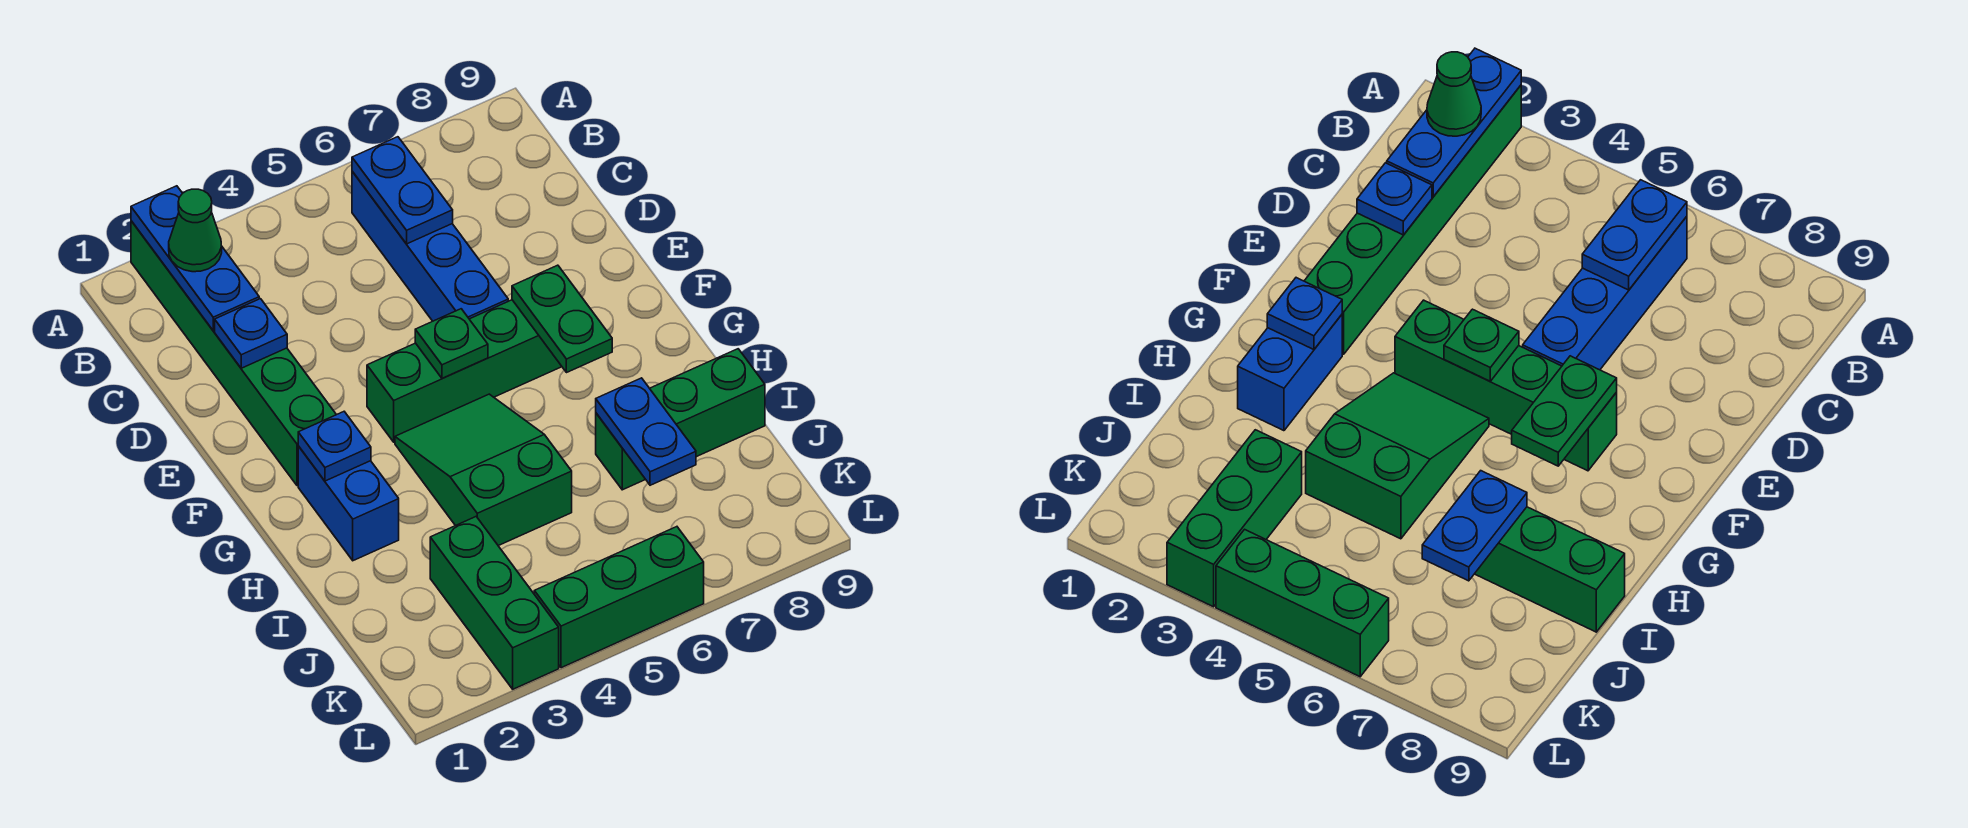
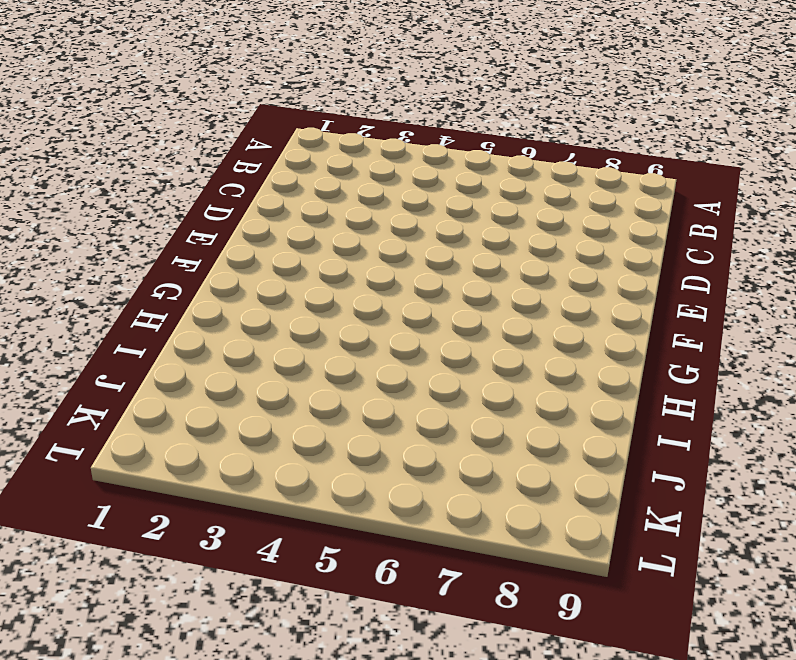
none -> green 1x6 brick [131,221,336,486]
none -> blue 1x4 brick [352,171,508,321]
none -> green 1x4 brick [367,300,562,442]

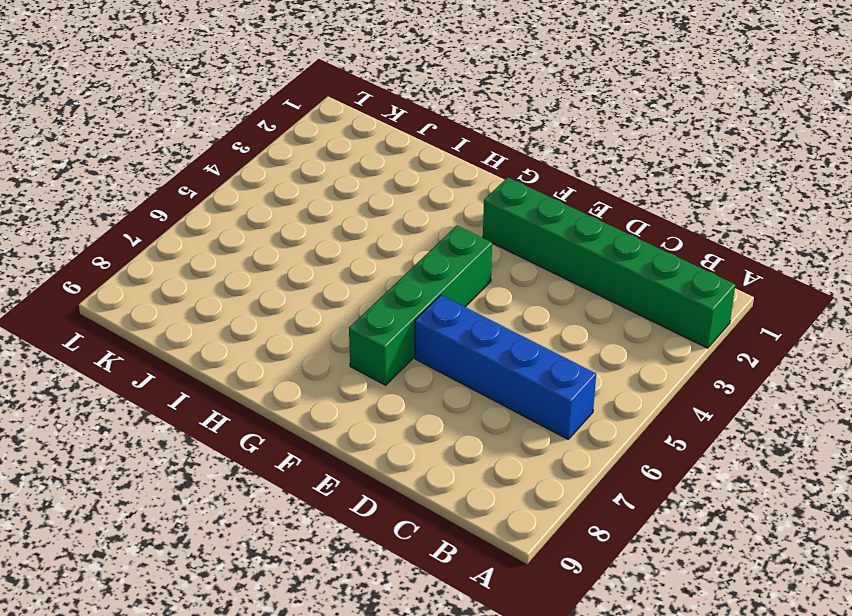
none -> blue 1x2 brick [298,446,399,561]
none -> green 2x3 slope [395,394,572,546]
none -> green 1x3 brick [596,349,765,490]

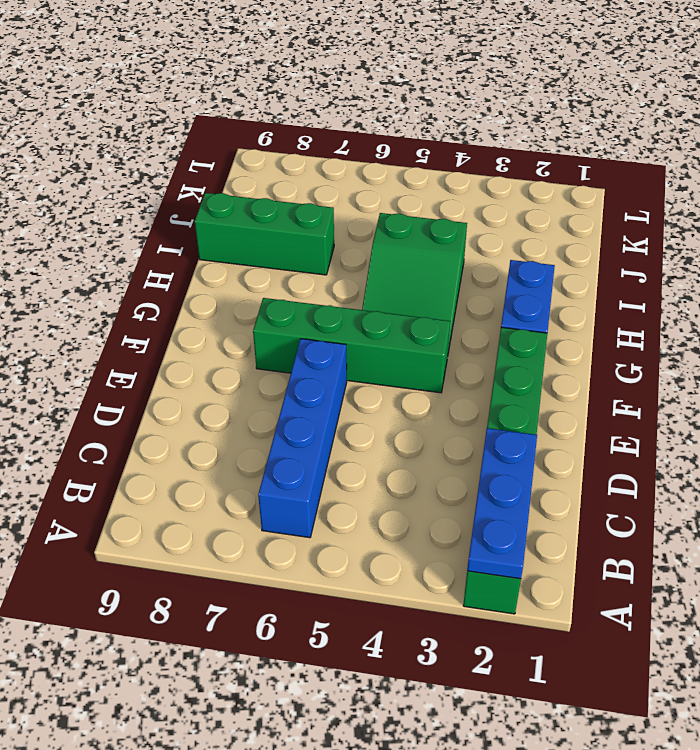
none -> green 1x3 brick [430,517,559,689]
none -> green 1x3 brick [534,527,704,668]
none -> blue 1x2 plate [352,137,453,244]

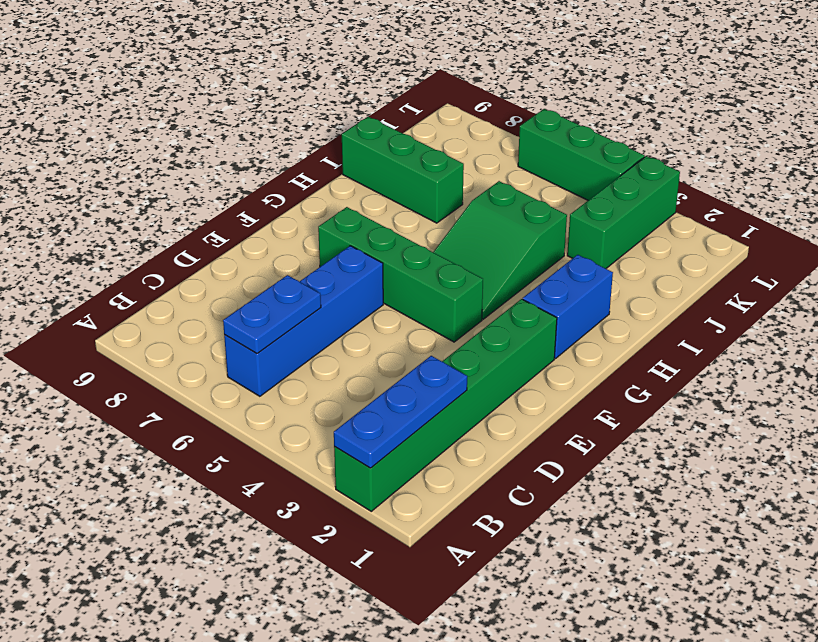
none -> blue 1x1 plate [215,299,287,368]
none -> green 1x1 plate [415,309,488,378]
none -> green 1x2 plate [512,265,612,373]

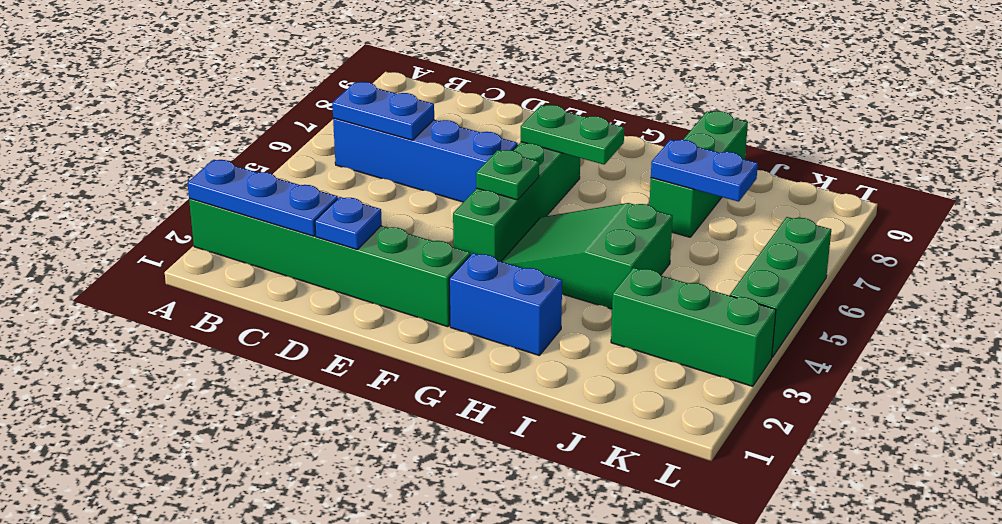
none -> blue 1x1 plate [298,412,371,481]
none -> green 1x1 cone [169,189,222,272]

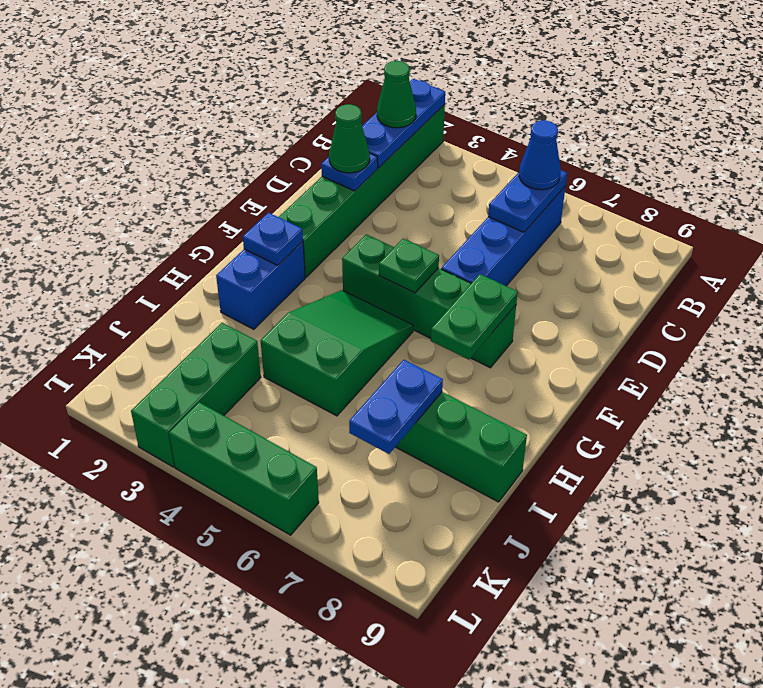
blue 1x1 cone [519,120,561,190] -> none
green 1x1 cone [329,104,370,173] -> none

